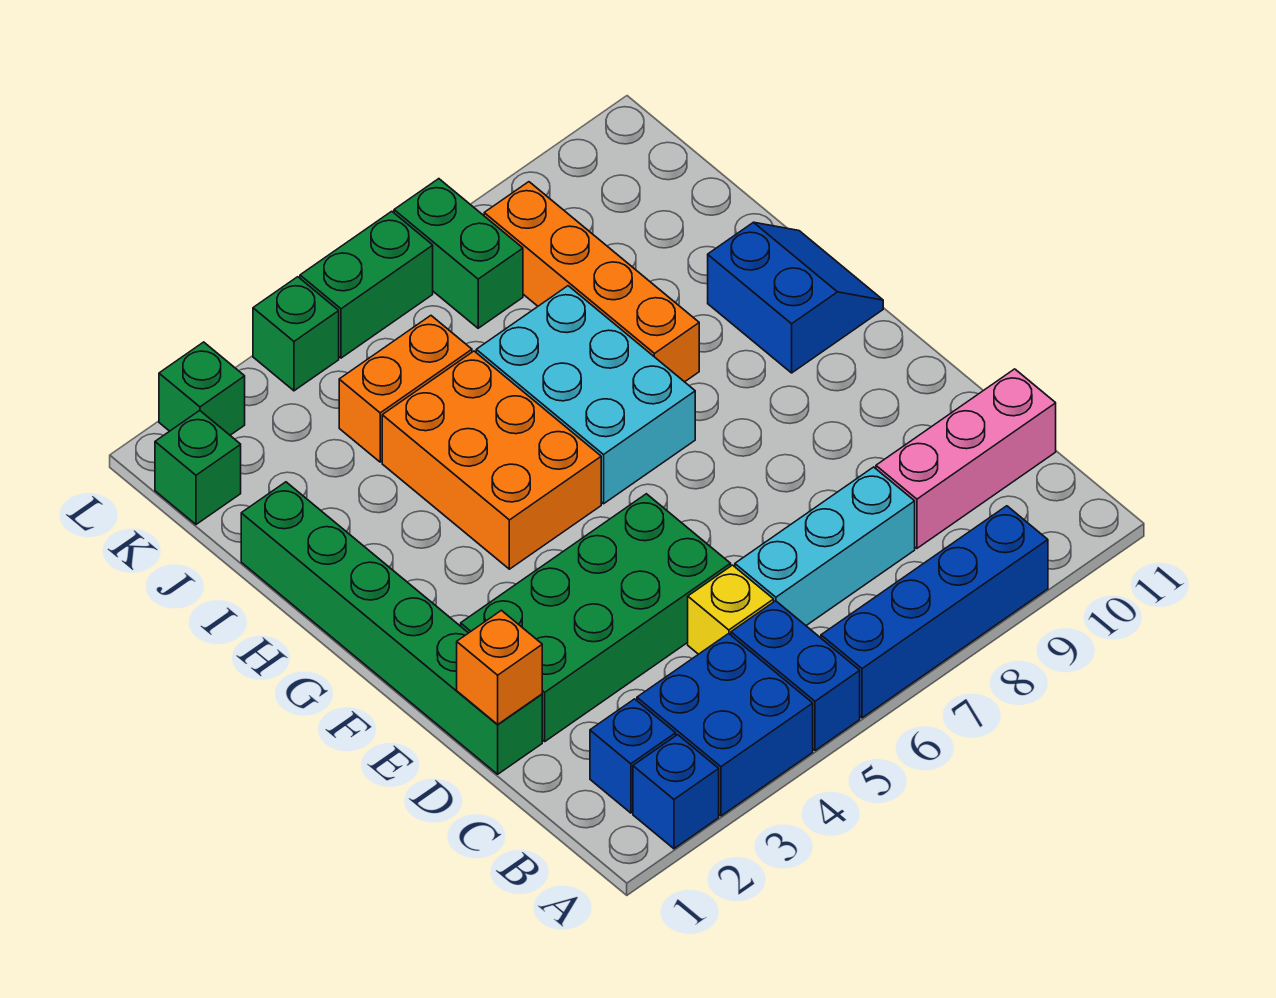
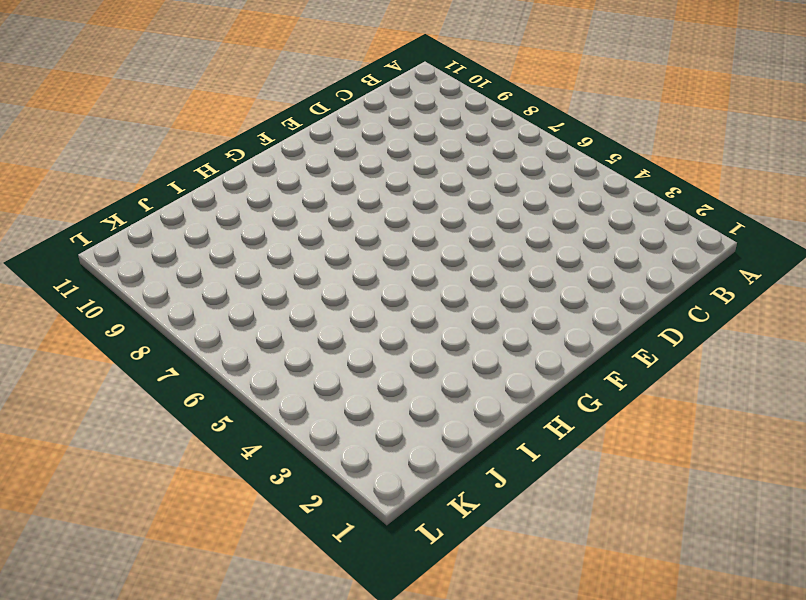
none -> blue 1x1 brick [633,735,719,849]
none -> blue 2x2 brick [637,634,813,816]
none -> blue 1x2 brick [731,601,860,751]

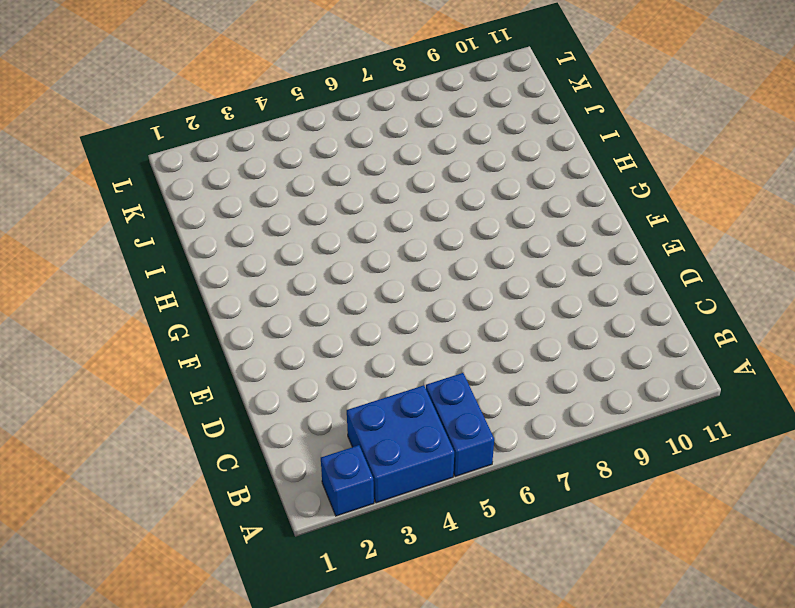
none -> blue 1x4 brick [821,506,1048,718]
none -> blue 1x1 brick [590,699,676,813]
none -> yellow 1x1 brick [688,565,774,654]

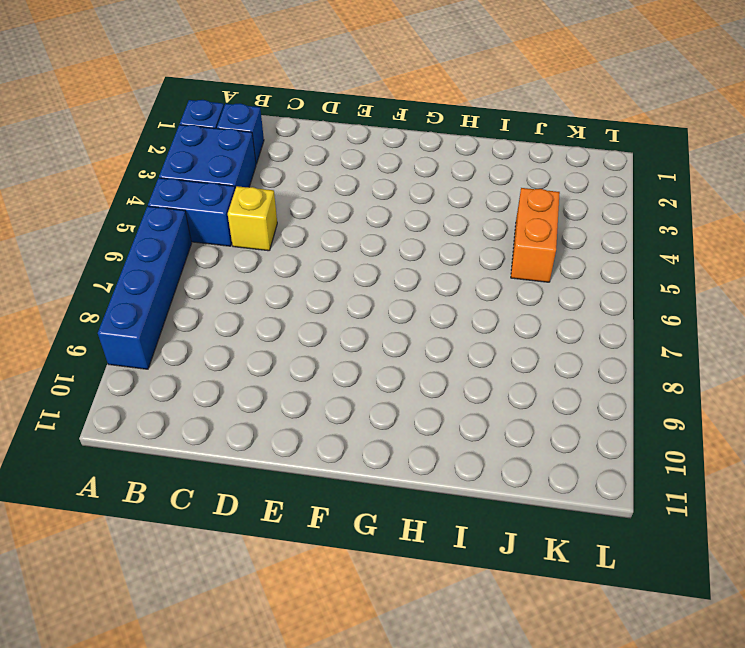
none -> cyan 1x3 brick [735,467,915,625]
none -> pink 1x3 brick [876,369,1056,548]
none -> green 1x6 brick [241,482,542,774]

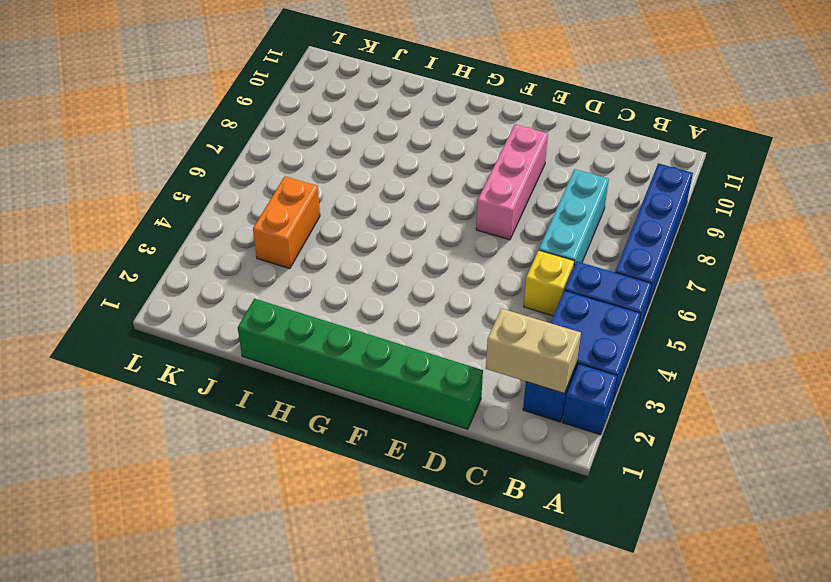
tan 1x2 brick [486,308,581,394] -> none
pink 1x3 brick [476,124,548,240] -> pink 1x3 brick moved to [876,369,1056,548]
none -> green 2x4 brick [461,494,731,741]
none -> orange 2x3 brick [382,351,601,569]
none -> cyan 2x3 brick [476,286,695,504]

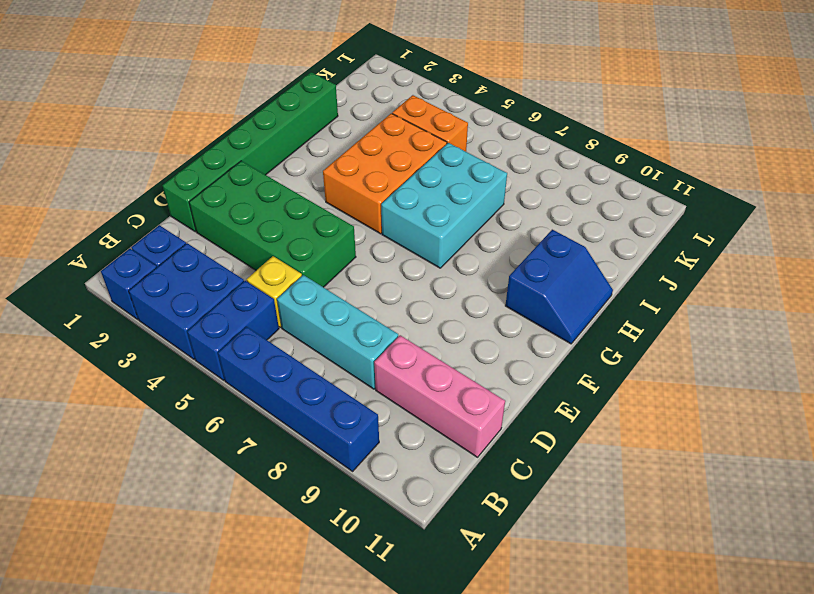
none -> orange 1x4 brick [484,182,699,382]
none -> green 1x1 brick [155,411,241,524]
none -> green 1x2 brick [394,179,523,328]

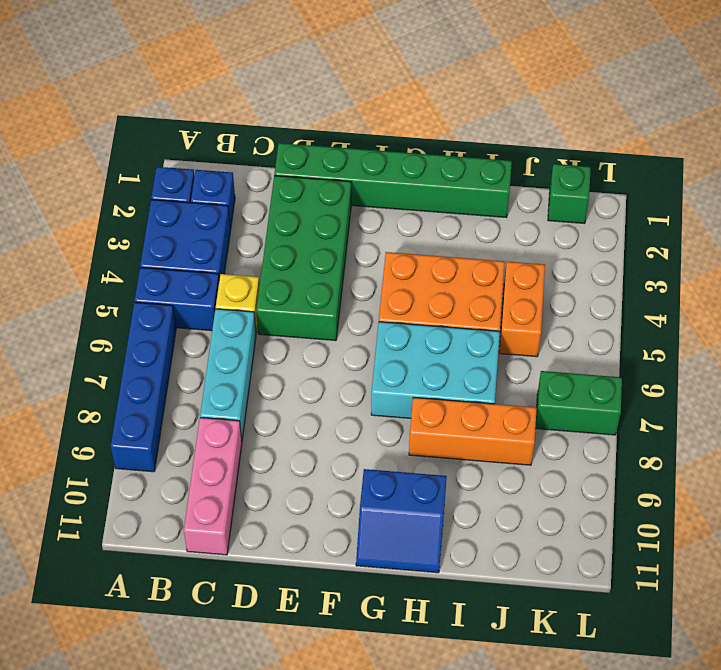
orange 1x3 brick [409,397,537,465] -> orange 1x4 brick [484,182,699,382]
none -> green 1x1 brick [159,342,245,435]
none -> green 1x1 brick [253,277,339,391]
none -> green 1x2 brick [300,211,433,358]

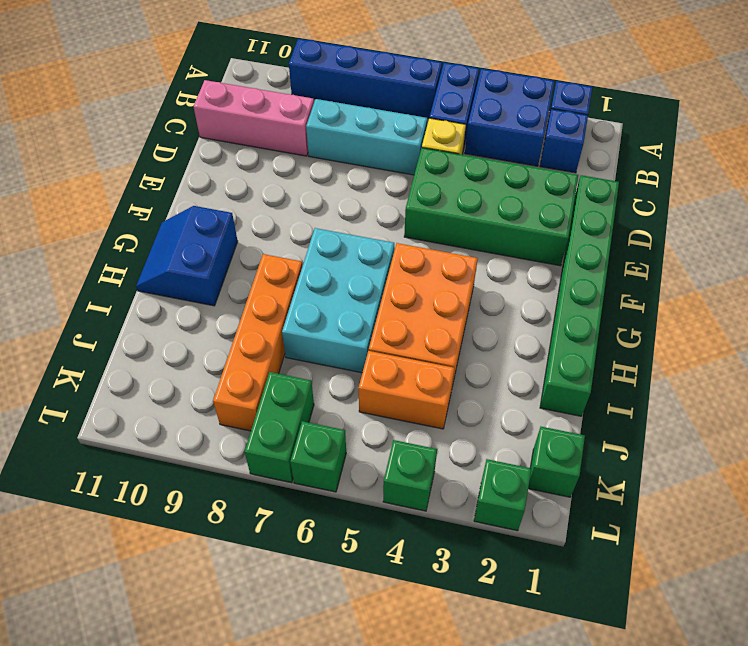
green 1x1 brick [290,421,346,492] -> green 1x2 brick [300,211,433,358]
none -> orange 1x1 brick [457,610,542,725]

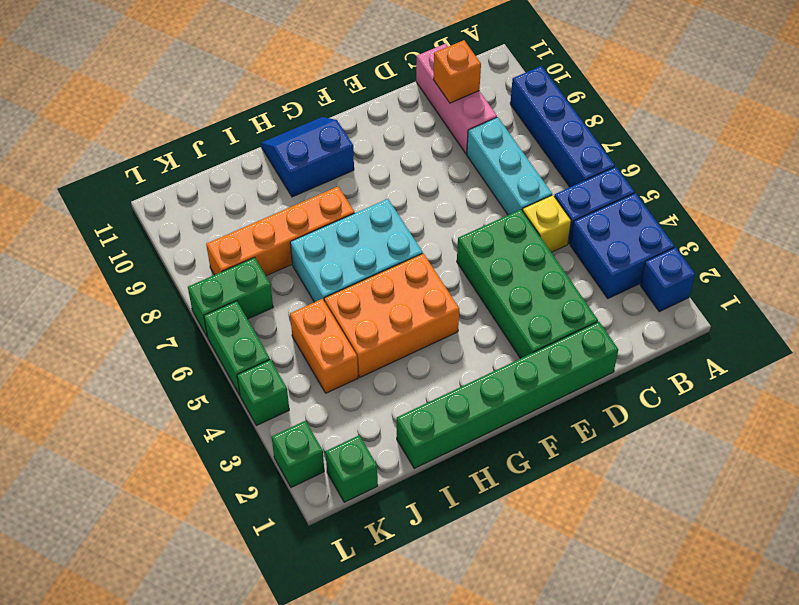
orange 1x1 brick [433,40,481,103] -> orange 1x1 brick moved to [457,610,542,725]
none -> blue 1x1 brick [590,699,676,813]

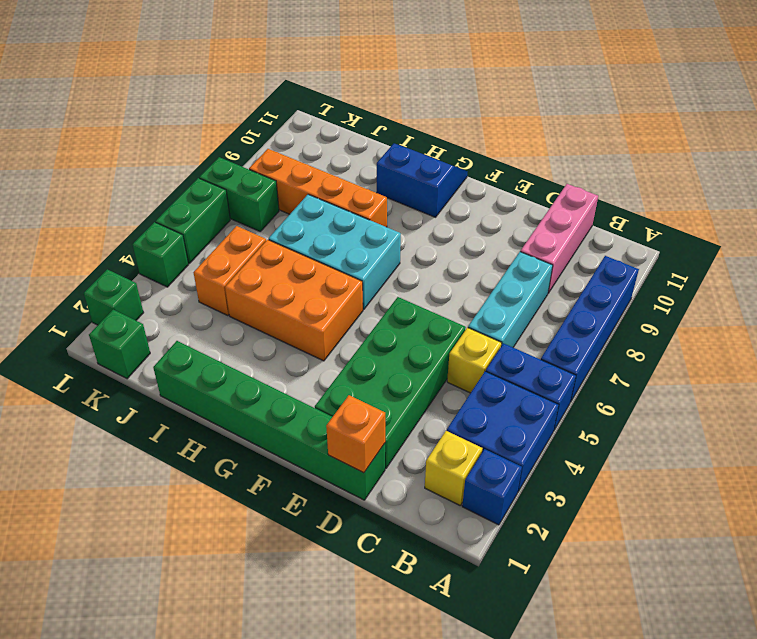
yellow 1x1 brick [425,431,482,505] -> blue 1x1 brick [590,699,676,813]

